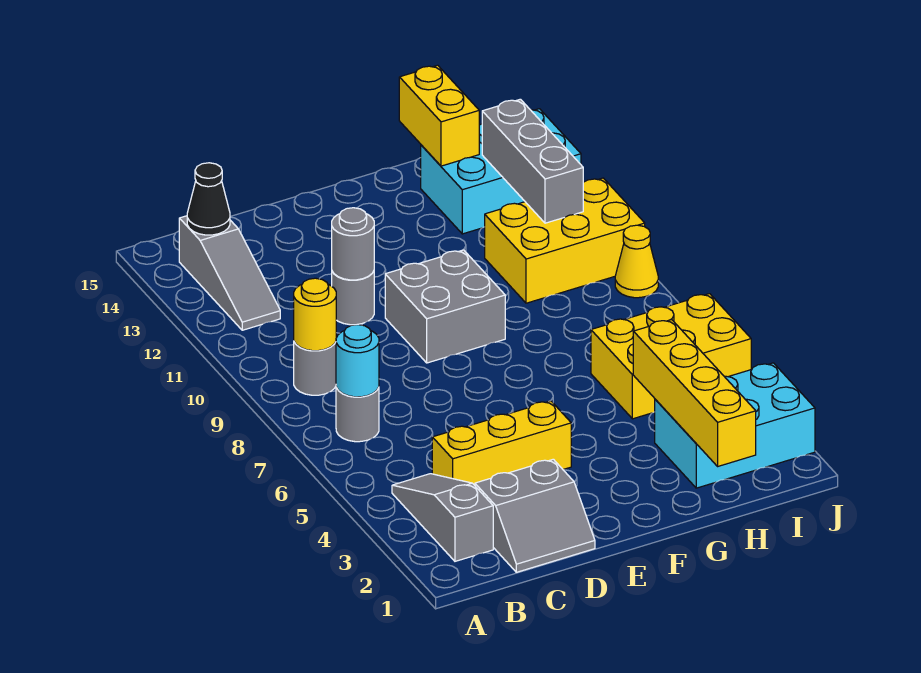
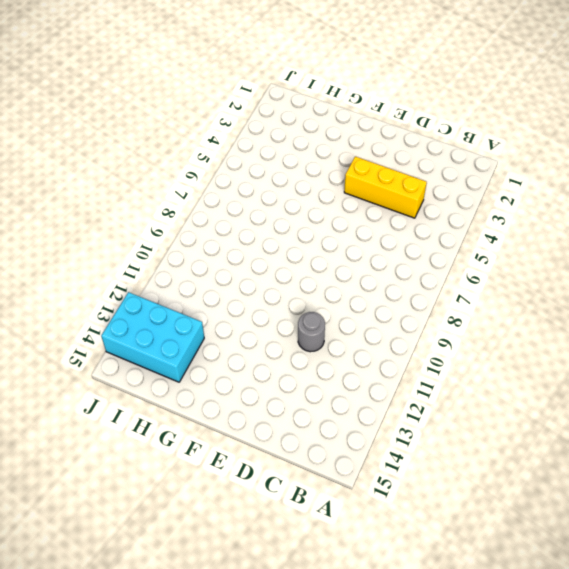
none -> grey 1x3 slope [392,474,493,561]
none -> grey 1x1 round brick [336,387,379,442]
none -> grey 1x1 round brick [294,342,336,395]

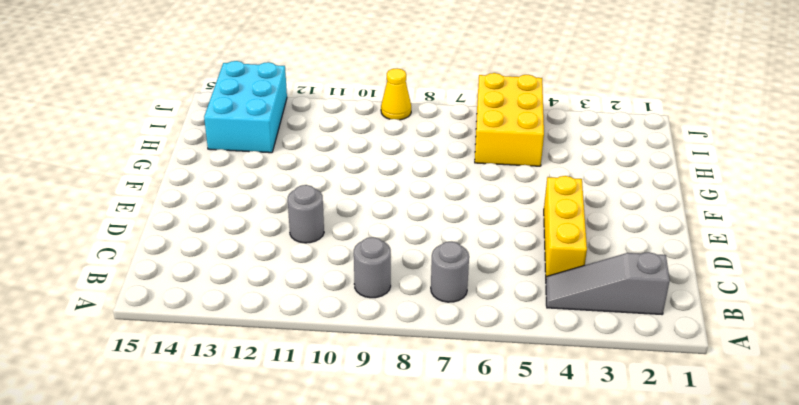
none -> grey 1x3 slope [179,216,280,330]
none -> grey 2x2 slope [475,459,595,572]
none -> grey 2x2 brick [385,250,505,363]

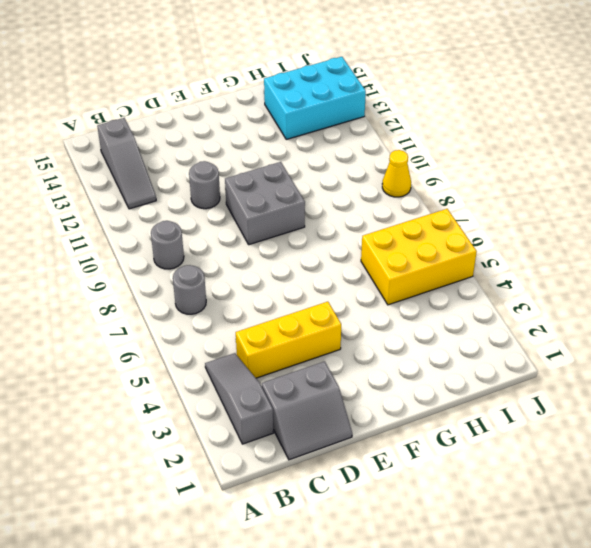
none -> cyan 2x3 brick [655,363,815,488]
none -> yellow 2x3 brick [485,178,645,303]
none -> cyan 1x1 round brick [336,325,379,397]

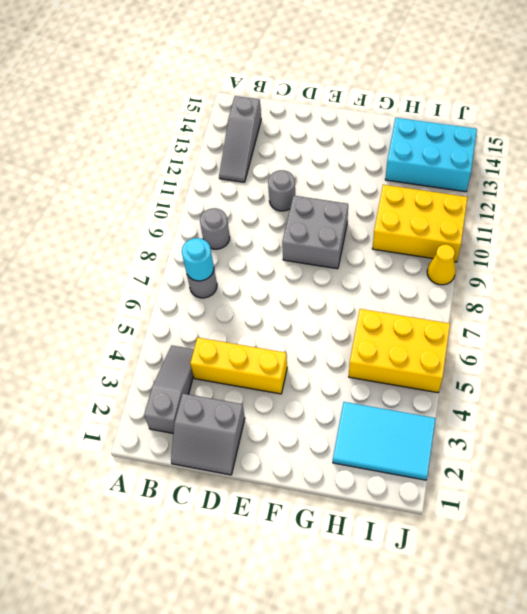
cyan 2x3 tile [333,402,436,480] -> cyan 2x3 brick [655,363,815,488]
none -> yellow 1x1 round brick [294,278,336,351]
none -> black 1x1 cone [187,163,230,235]
none -> grey 1x1 round brick [332,208,374,280]

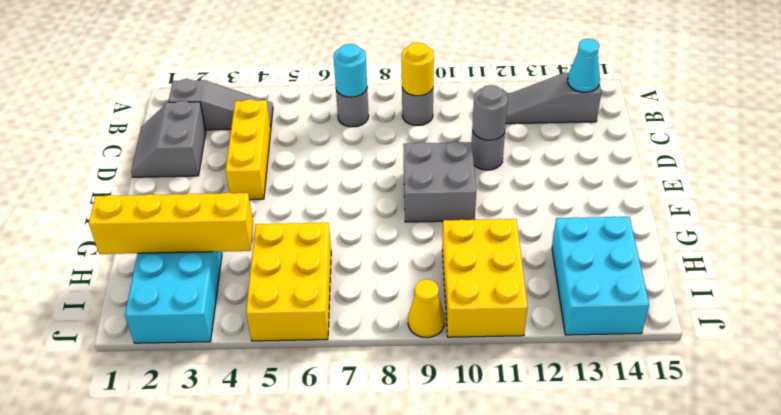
cyan 1x1 cone [568,39,600,92] -> black 1x1 cone [187,163,230,235]
none -> yellow 1x2 brick [399,65,479,166]
none -> grey 1x3 brick [482,99,583,223]

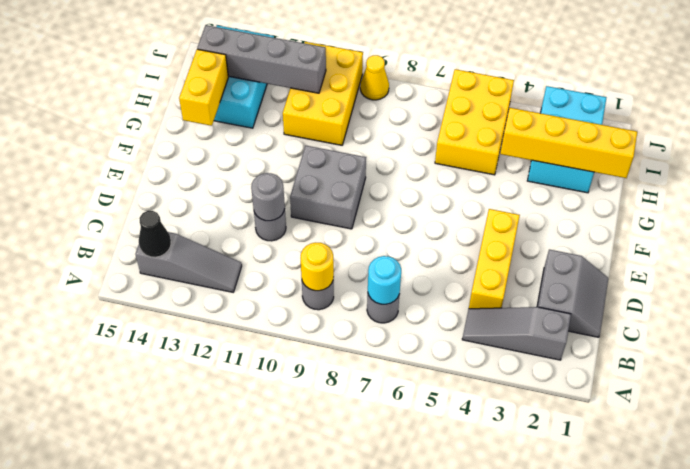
yellow 1x2 brick [179,49,228,126] -> yellow 1x2 brick turned to [399,65,479,166]
grey 1x4 brick [197,25,326,93] -> grey 1x3 brick [482,99,583,223]

